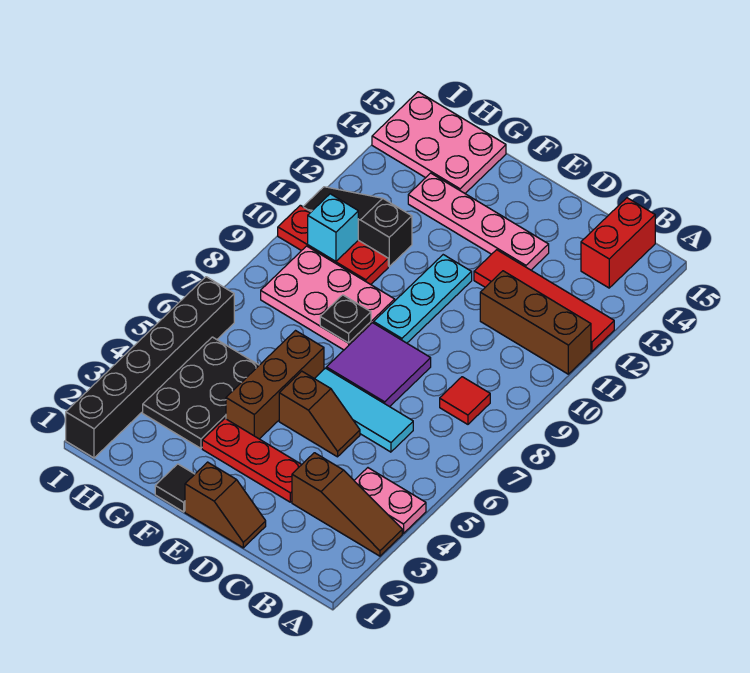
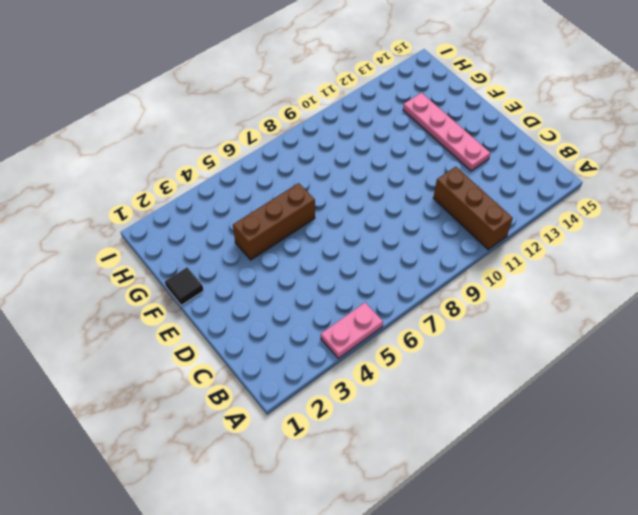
pink 1x2 plate [321,303,383,358] -> pink 1x2 plate turned to [354,468,426,533]
none -> brown 1x3 slope [292,453,402,556]
none -> red 1x4 tile [474,250,614,351]
none -> red 1x1 tile [440,377,490,424]

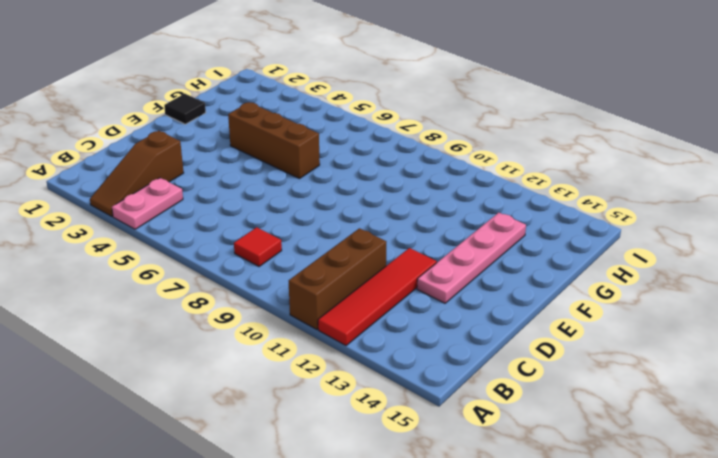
none -> red 1x2 brick [581,198,655,288]
none -> cyan 1x3 tile [315,368,413,452]
none -> brown 1x2 slope [185,462,266,548]

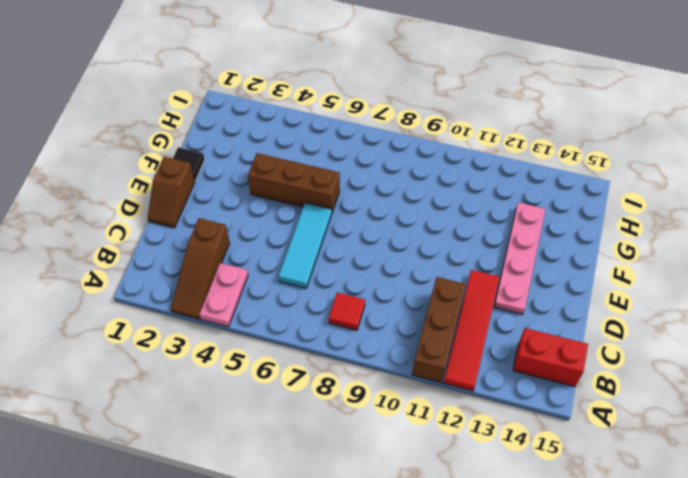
none -> red 1x3 plate [202,419,302,502]
none -> brown 1x2 slope [279,371,360,457]
none -> purple 2x2 tile [326,323,431,407]

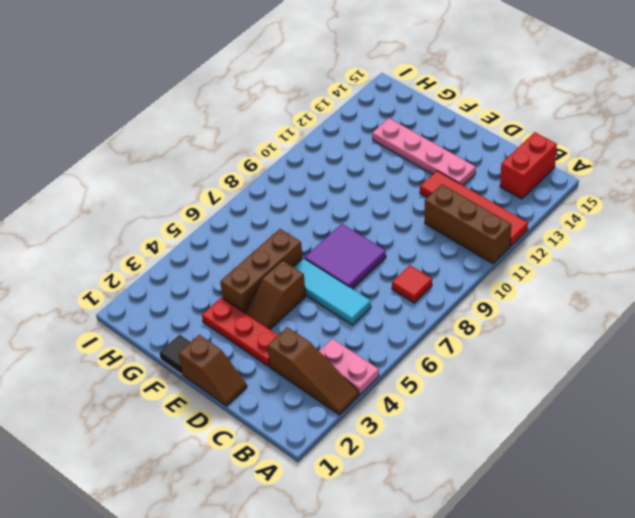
brown 1x2 slope [246,260,306,329] -> brown 1x2 slope turned to [279,371,360,457]
none -> cyan 1x3 plate [374,255,472,343]
none -> pink 2x3 plate [261,246,395,350]
none -> black 2x3 plate [143,337,259,448]

